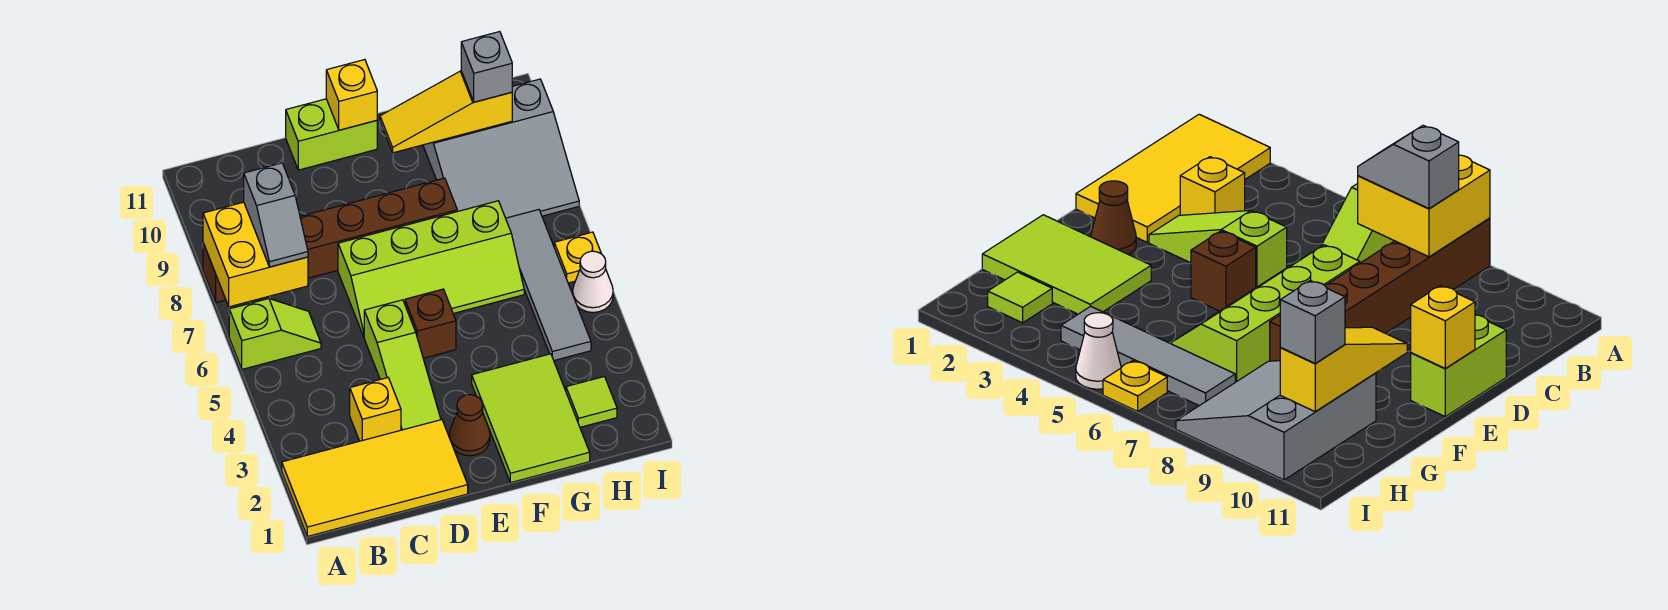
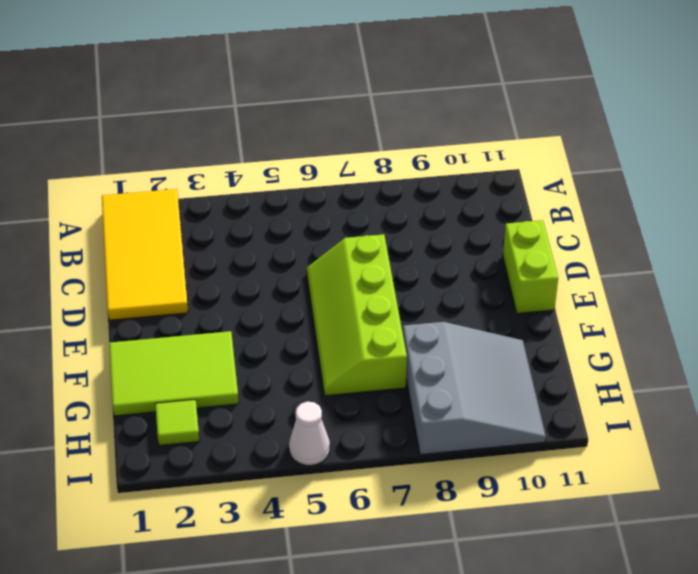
grey 3x3 slope [403,322,546,455] -> grey 3x3 slope turned to [423,79,579,218]
none -> lime 1x2 slope [229,299,321,369]
none -> brown 1x6 brick [203,178,457,303]
none -> yellow 1x1 brick [350,378,401,441]

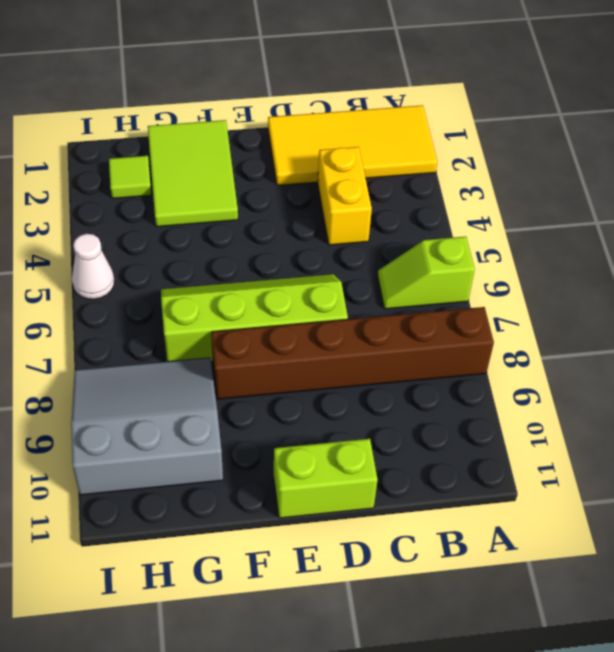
yellow 1x2 brick [318,147,372,245] -> yellow 1x1 brick [350,378,401,441]
none -> lime 1x3 slope [364,300,441,430]
none -> brown 1x1 cone [449,395,490,456]
none -> brown 1x1 brick [405,289,456,358]

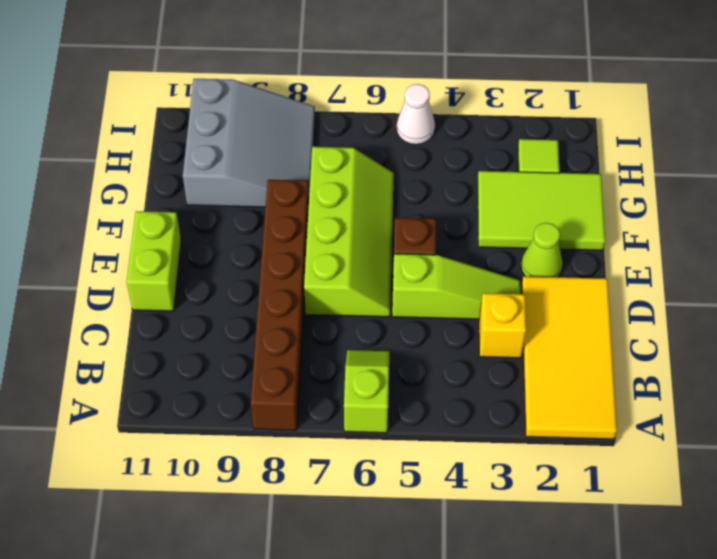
lime 1x1 cone [521,223,562,277] -> brown 1x1 cone [449,395,490,456]
none -> grey 1x4 tile [506,210,591,360]
none -> yellow 1x1 plate [554,232,601,283]
none -> yellow 2x2 brick [203,202,308,307]

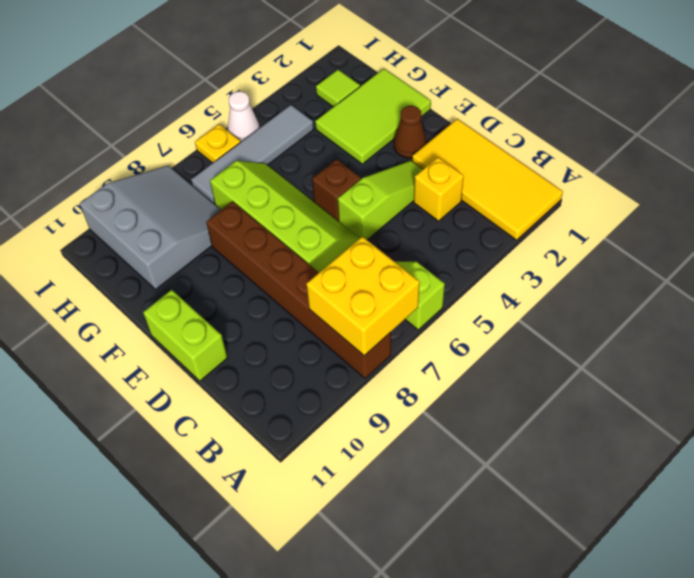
none -> yellow 1x1 brick [326,60,377,130]
none -> yellow 1x3 slope [380,71,512,153]
none -> grey 1x2 slope [244,163,308,267]

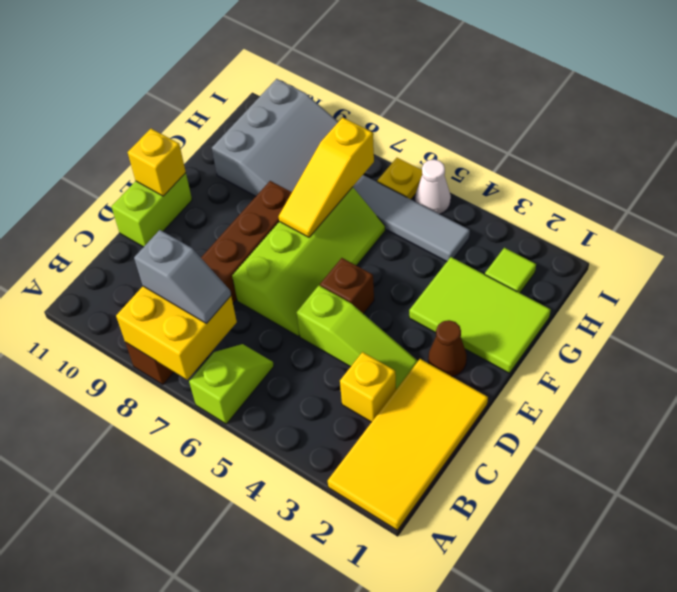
yellow 1x3 slope [279,117,374,237] -> yellow 1x3 slope moved to [380,71,512,153]
none -> grey 1x1 brick [461,32,512,102]

